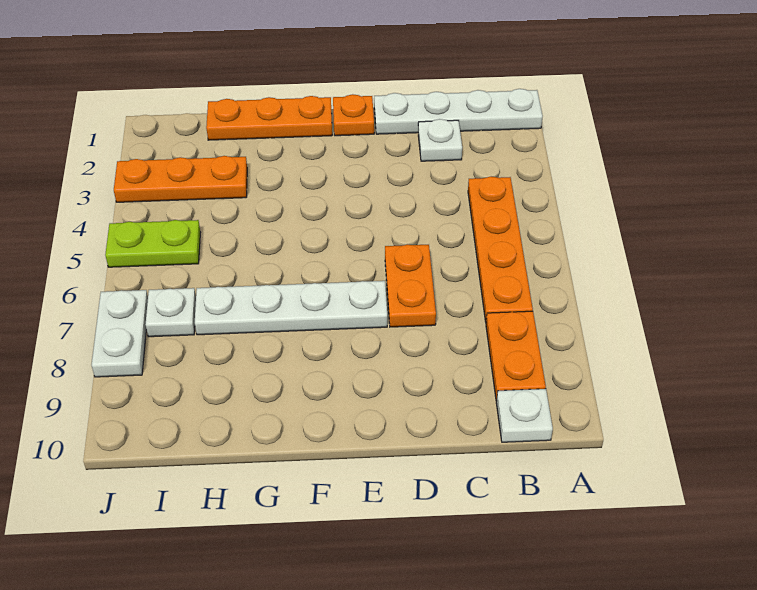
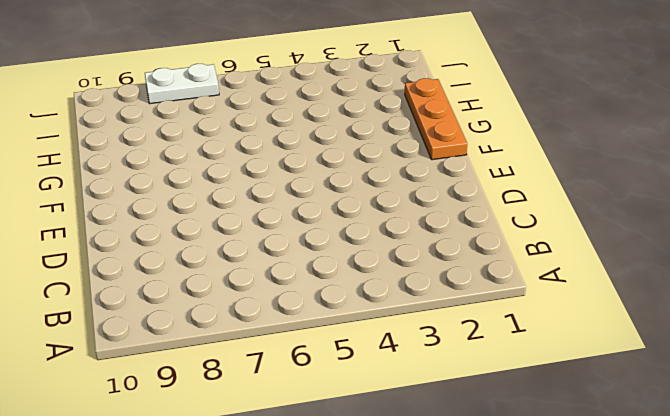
none -> white 1x4 plate [374,89,543,134]
none -> orange 1x4 plate [468,176,533,322]
none -> orange 1x2 plate [486,311,546,401]

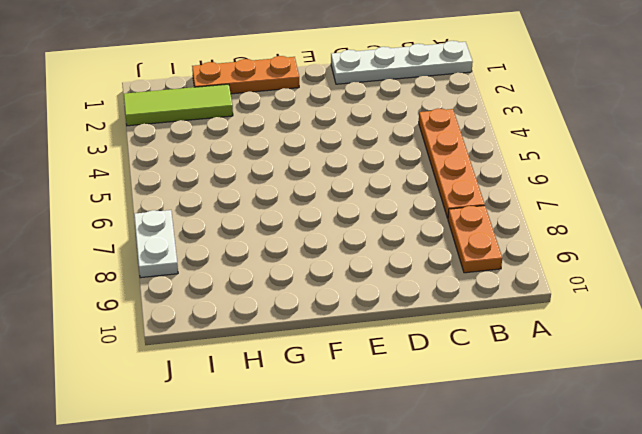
lime 1x3 tile [124,84,233,126] -> none
none -> white 1x1 plate [496,389,553,442]
none -> white 1x1 plate [418,119,462,161]
none -> orange 1x2 plate [385,244,436,327]

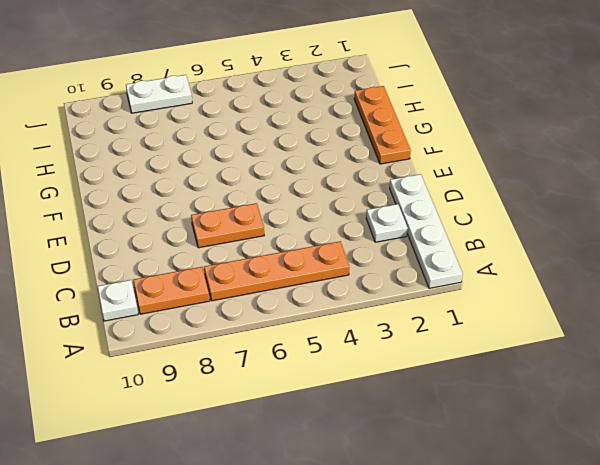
none -> orange 1x1 plate [333,94,374,136]
none -> white 1x4 plate [195,281,387,335]
none -> orange 1x3 plate [114,156,247,202]

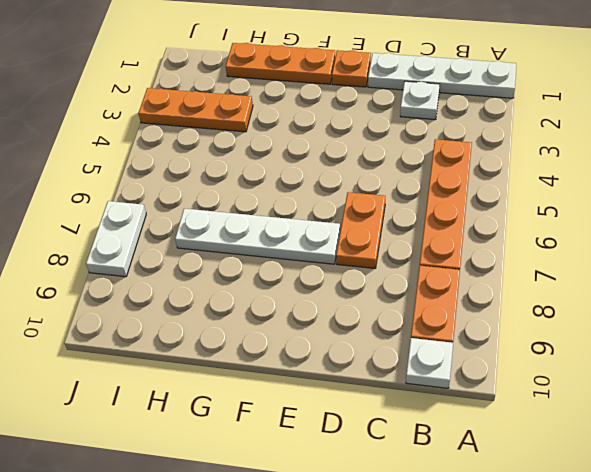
none -> lime 1x2 plate [105,220,200,267]
none -> white 1x1 plate [146,288,196,337]

